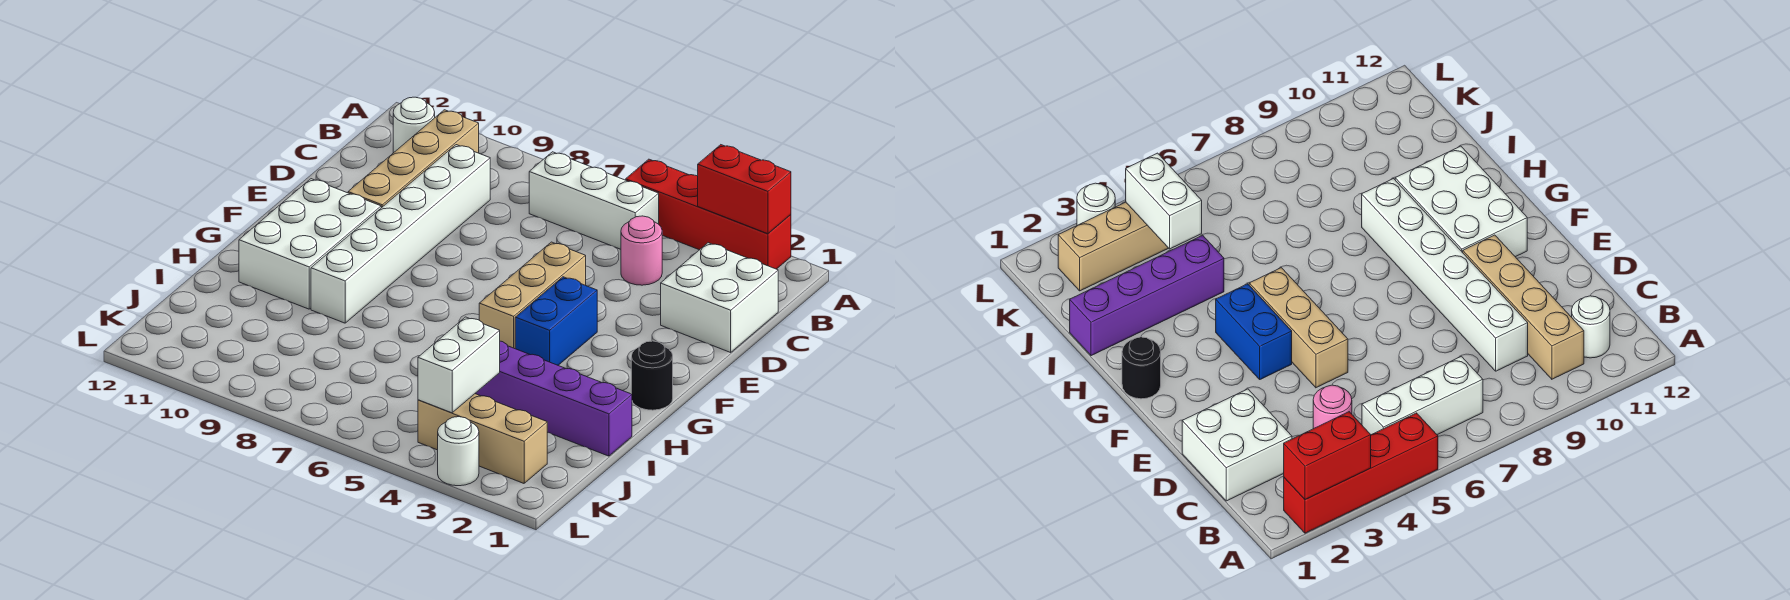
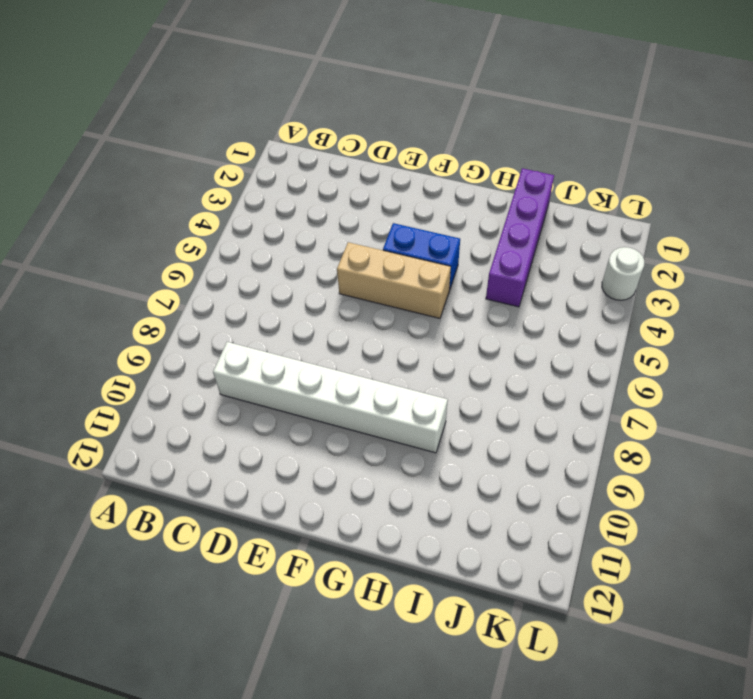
none -> red 1x4 brick [626,159,791,269]
none -> white 1x3 brick [529,152,659,249]
none -> tan 1x4 brick [348,110,479,208]

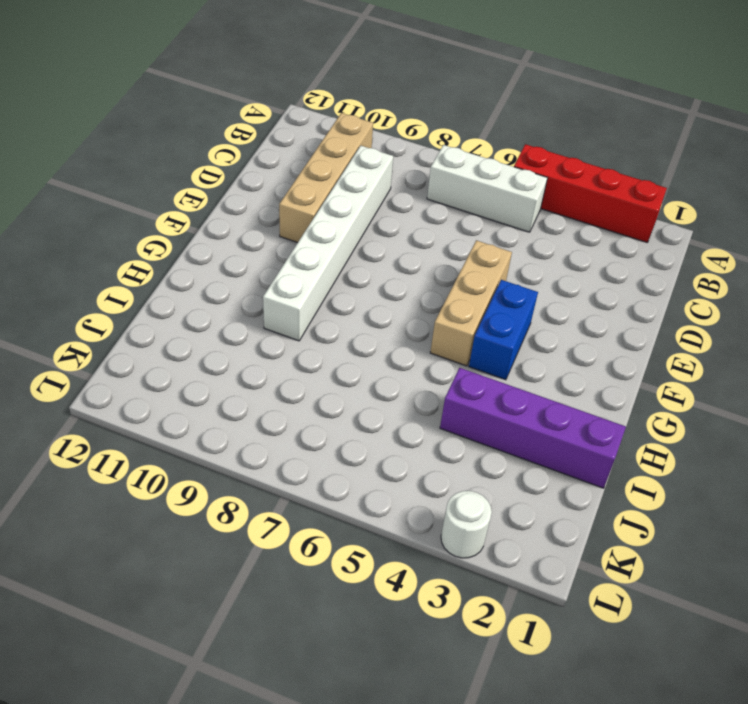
none -> white 1x1 round brick [393,97,435,153]
none -> white 2x2 brick [661,243,778,352]
none -> pink 1x1 round brick [621,216,662,285]

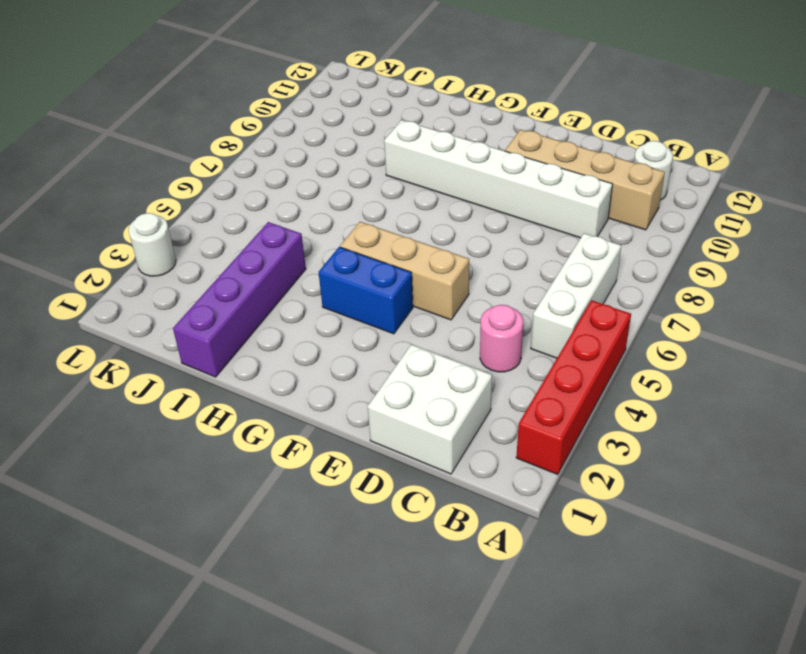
none -> white 2x3 brick [239,179,381,309]
none -> black 1x1 round brick [631,341,673,410]
none -> tan 1x3 brick [418,394,548,483]

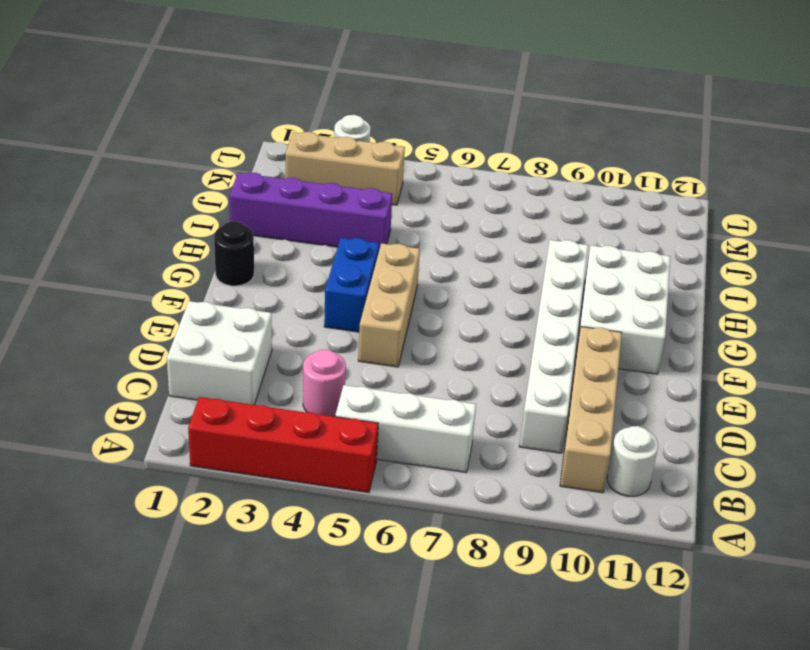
none -> red 1x2 brick [698,145,791,234]
none -> white 1x2 brick [418,317,500,413]

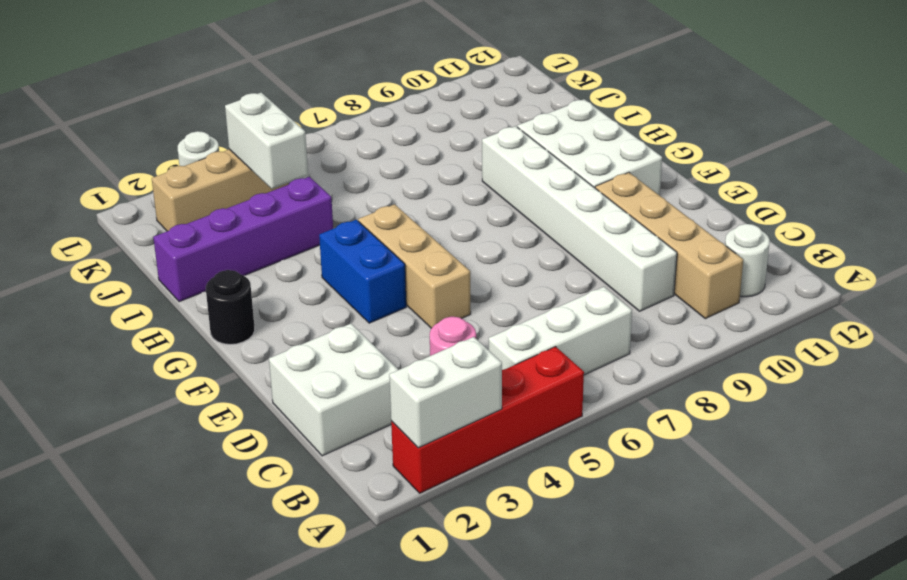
white 1x2 brick [389,337,502,448] -> red 1x2 brick [698,145,791,234]

